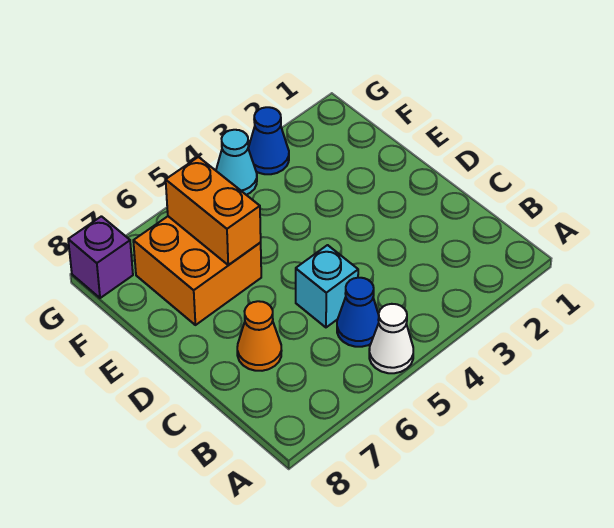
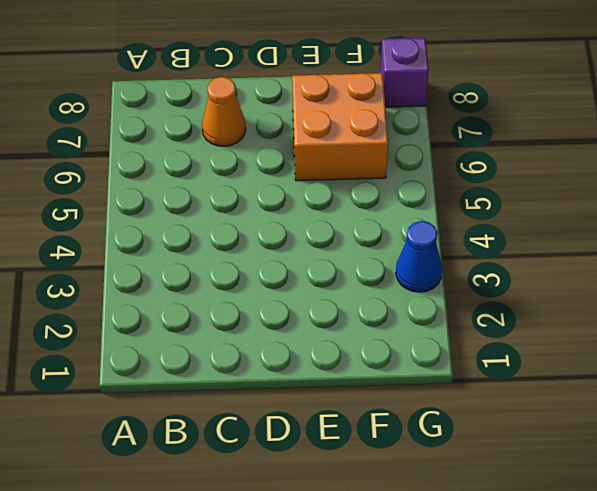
none -> white 1x1 cone [369,304,413,373]
none -> blue 1x1 cone [337,278,379,347]

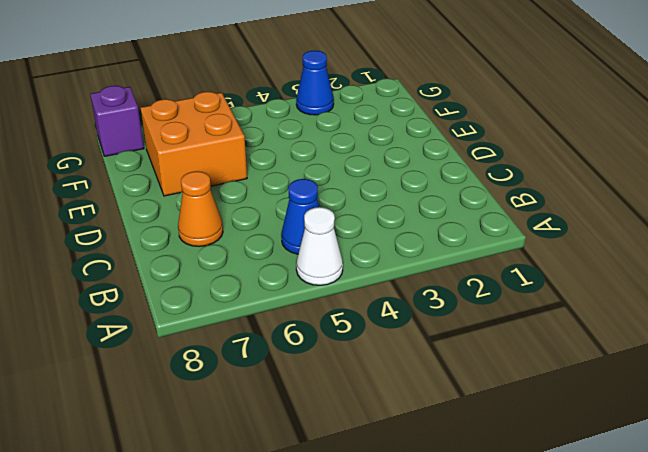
none -> cyan 1x1 brick [296,245,358,327]
none -> cyan 1x1 cone [216,130,257,195]

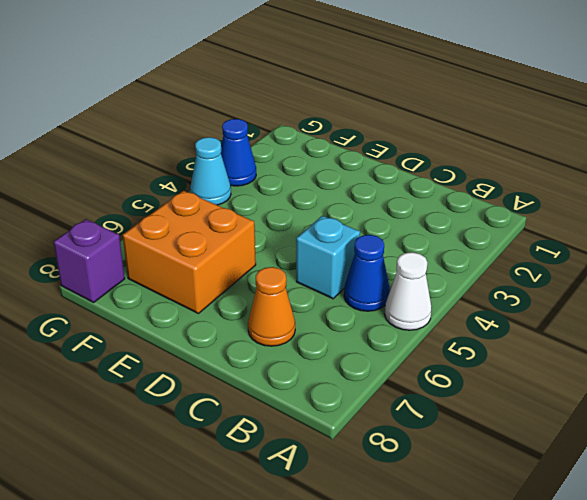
none -> orange 1x2 brick [166,157,261,265]

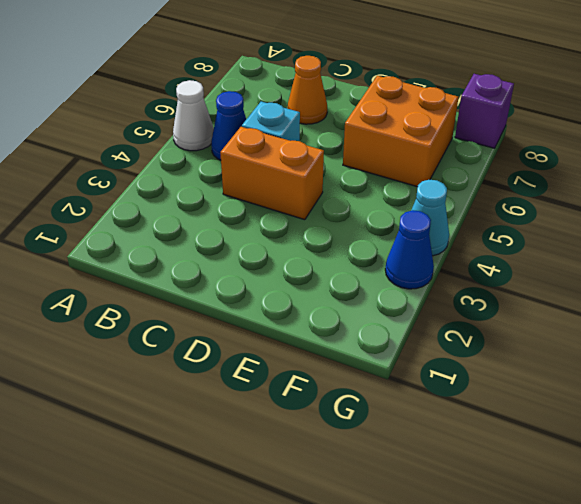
orange 1x2 brick [220,127,324,220] -> orange 1x2 brick moved to [166,157,261,265]

